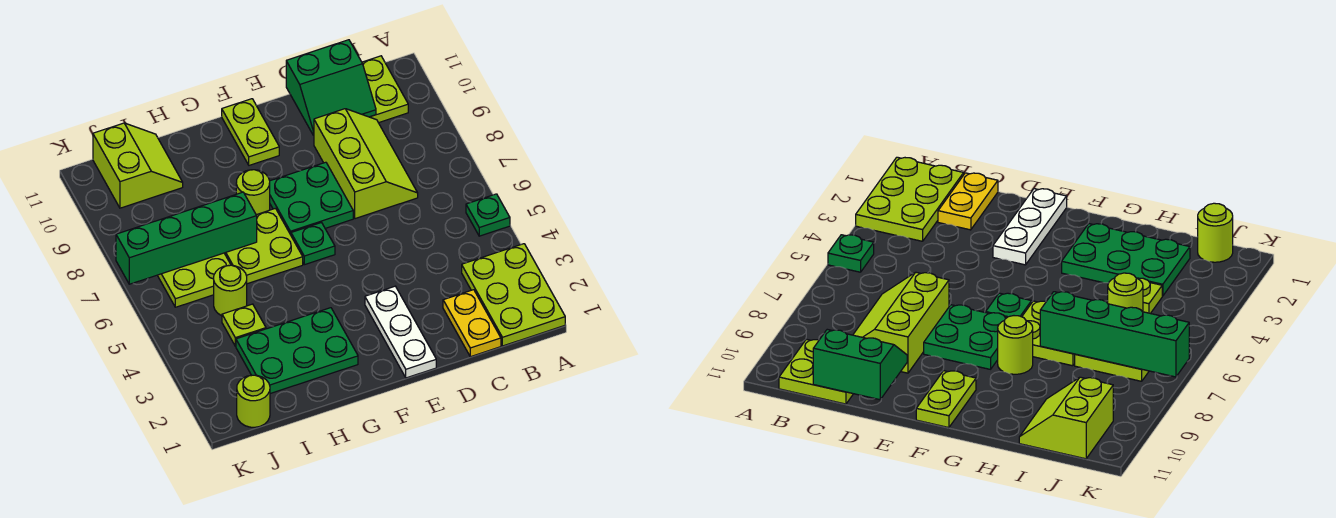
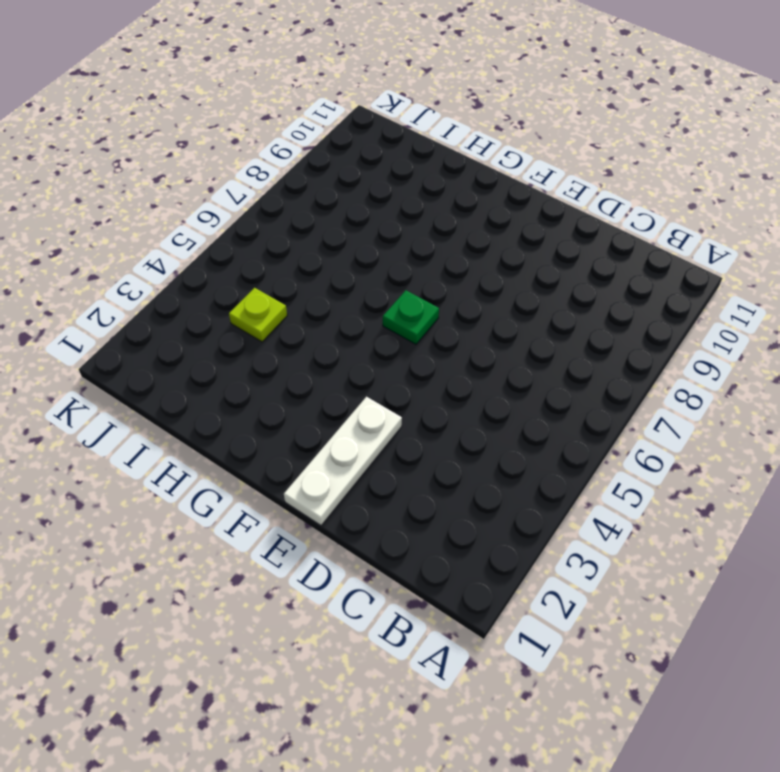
none -> lime 2x3 plate [462,244,565,346]
none -> green 1x1 plate [466,194,510,236]
none -> lime 2x2 plate [362,56,408,123]

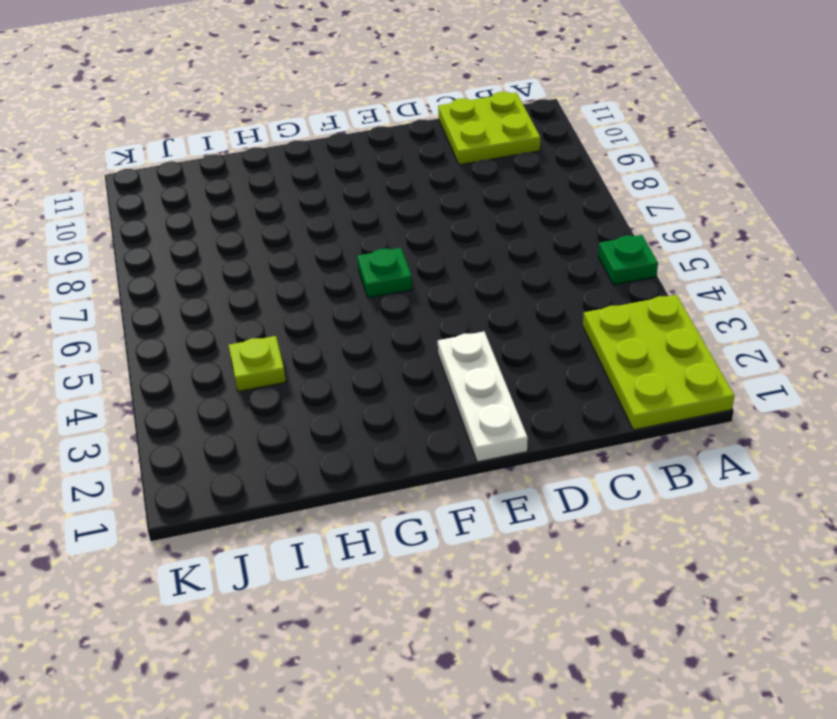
none -> yellow 1x2 plate [443,290,501,357]
none -> lime 2x3 slope [314,109,418,219]
none -> green 2x2 plate [270,162,353,235]

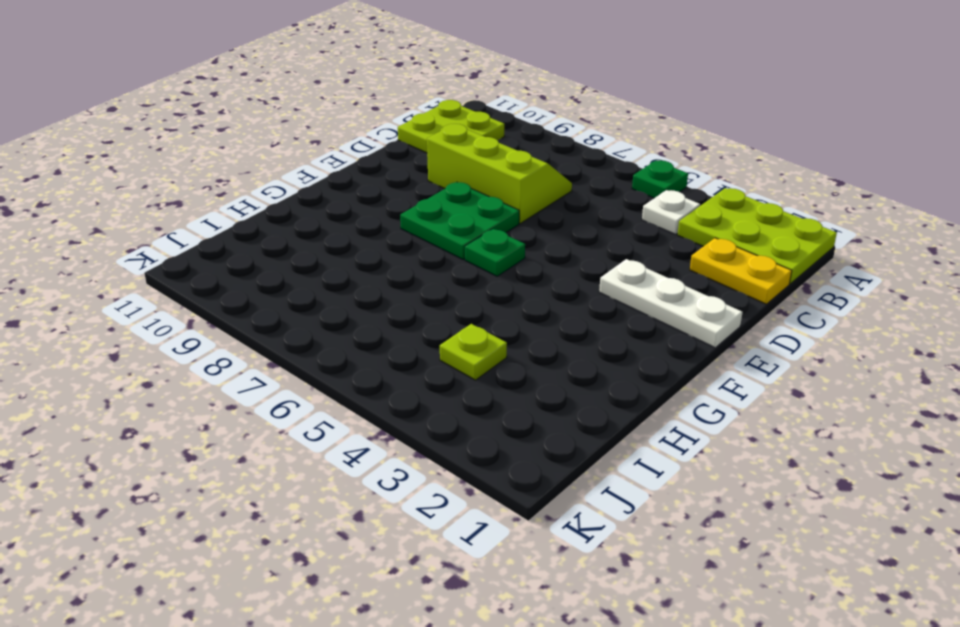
white 1x1 plate [642,190,700,234] -> none
none -> lime 1x2 plate [222,99,279,165]
none -> green 2x3 plate [236,308,358,394]
none -> lime 2x2 plate [225,208,303,284]

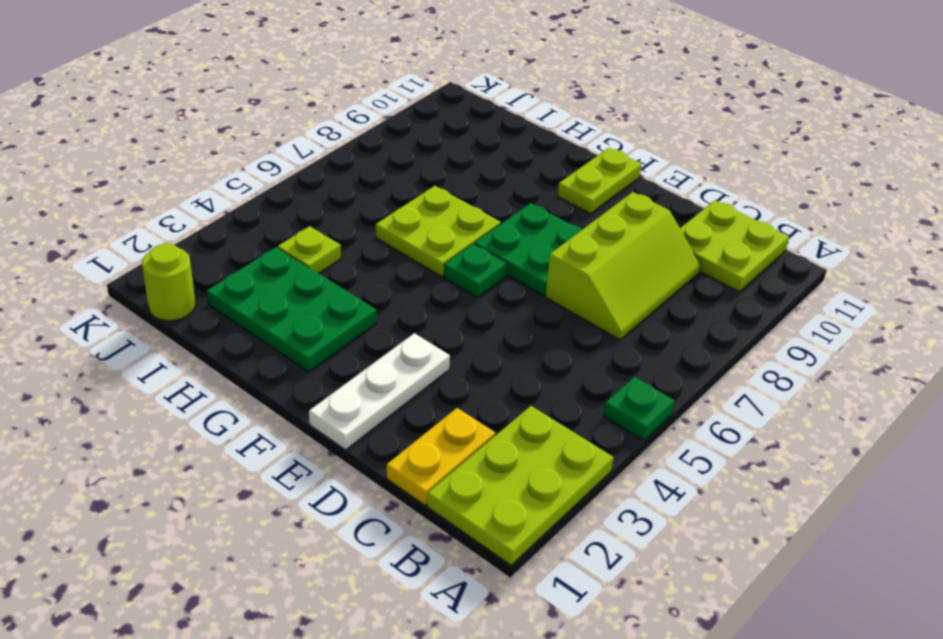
none -> lime 1x1 round brick [236,170,270,215]
none -> lime 1x1 round brick [214,265,247,316]
none -> lime 2x2 plate [157,253,231,307]

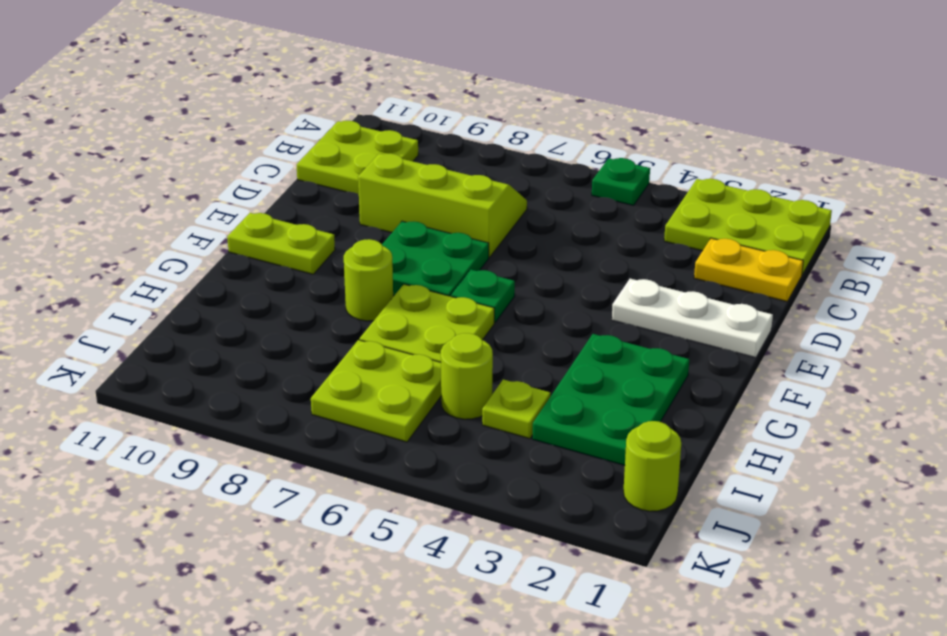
none -> lime 2x2 slope [93,123,183,208]
none -> green 2x2 slope [286,40,376,135]
none -> green 1x4 brick [116,192,257,284]

